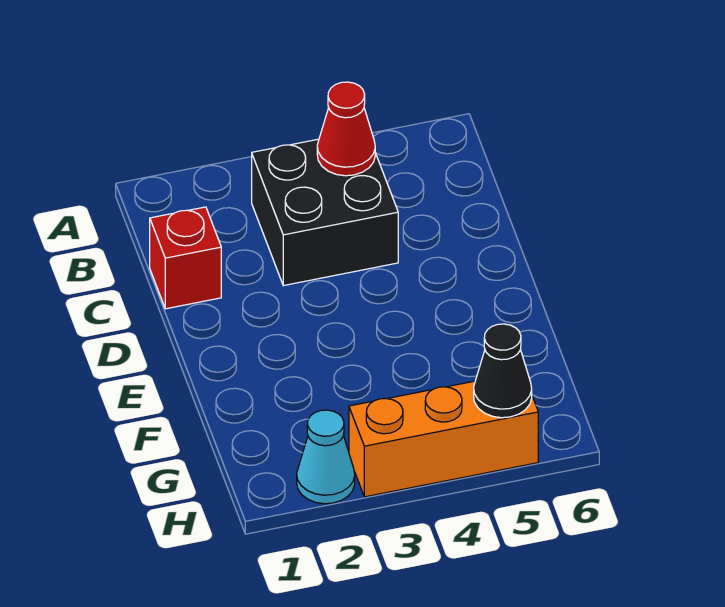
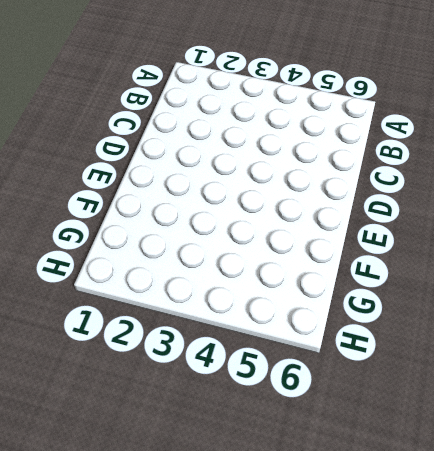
none -> black 2x2 brick [252,139,398,286]
none -> red 1x1 brick [150,207,221,309]

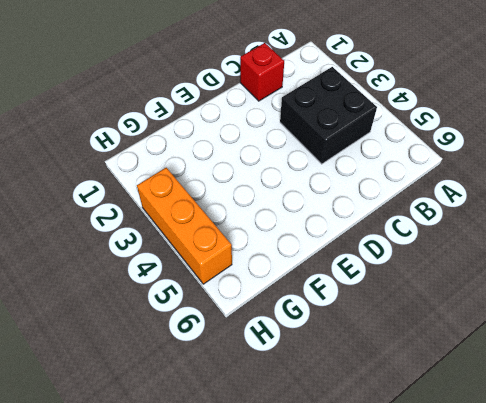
none -> cyan 1x1 cone [297,410,355,504]
none -> red 1x1 cone [317,82,375,176]

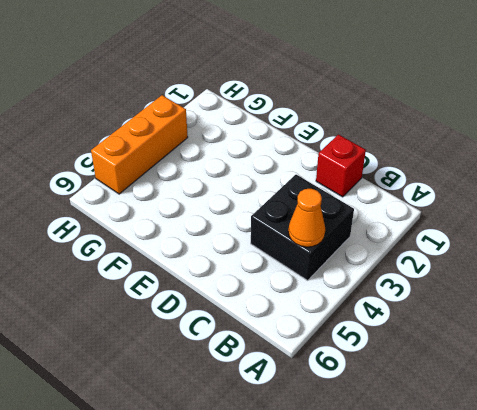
orange 1x1 cone [288,189,325,247] -> red 1x1 cone [317,82,375,176]
none -> cyan 1x1 cone [297,410,355,504]
none -> black 1x1 cone [474,324,532,418]

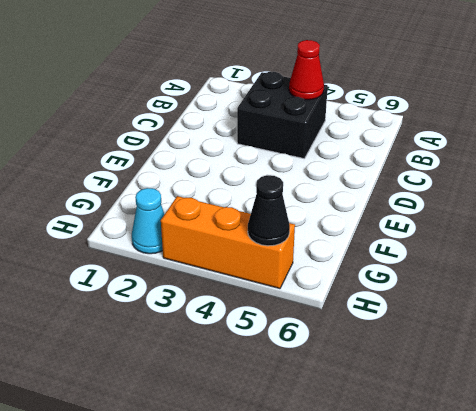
none -> red 1x1 brick [150,207,221,309]

